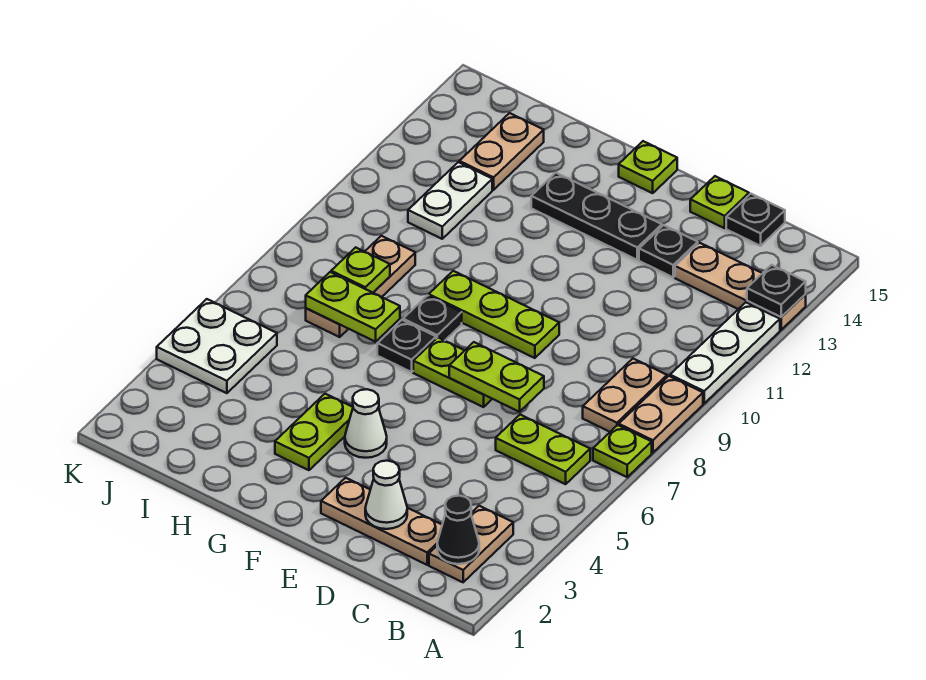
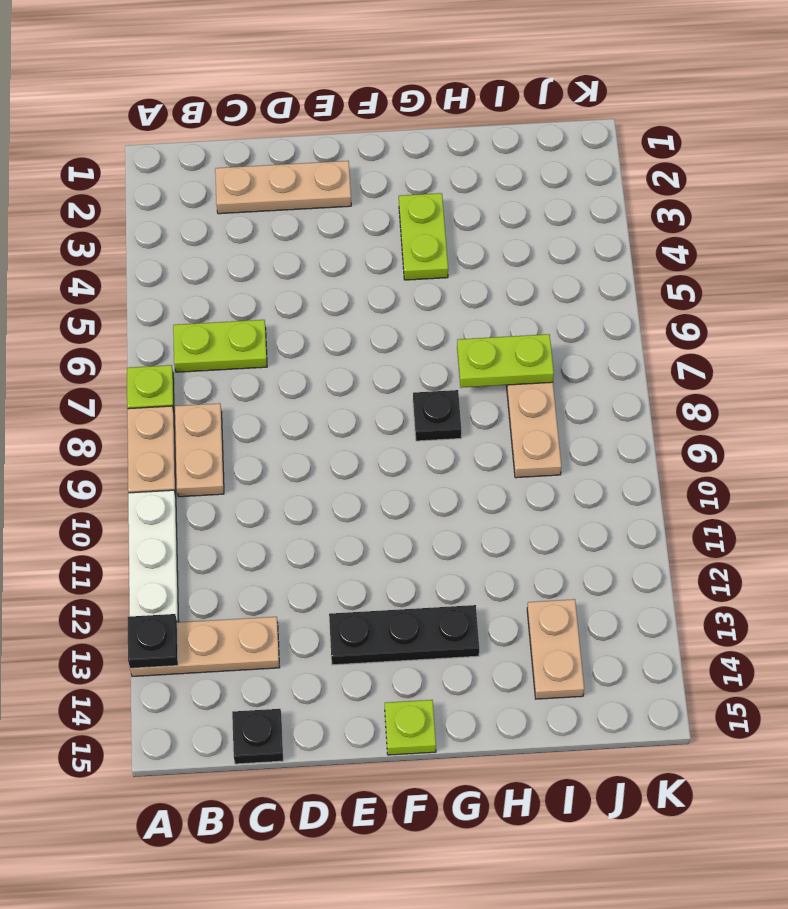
none -> tan 1x2 plate [429,506,513,582]
none -> black 1x1 plate [639,225,698,277]
none -> lime 1x1 plate [690,176,749,228]

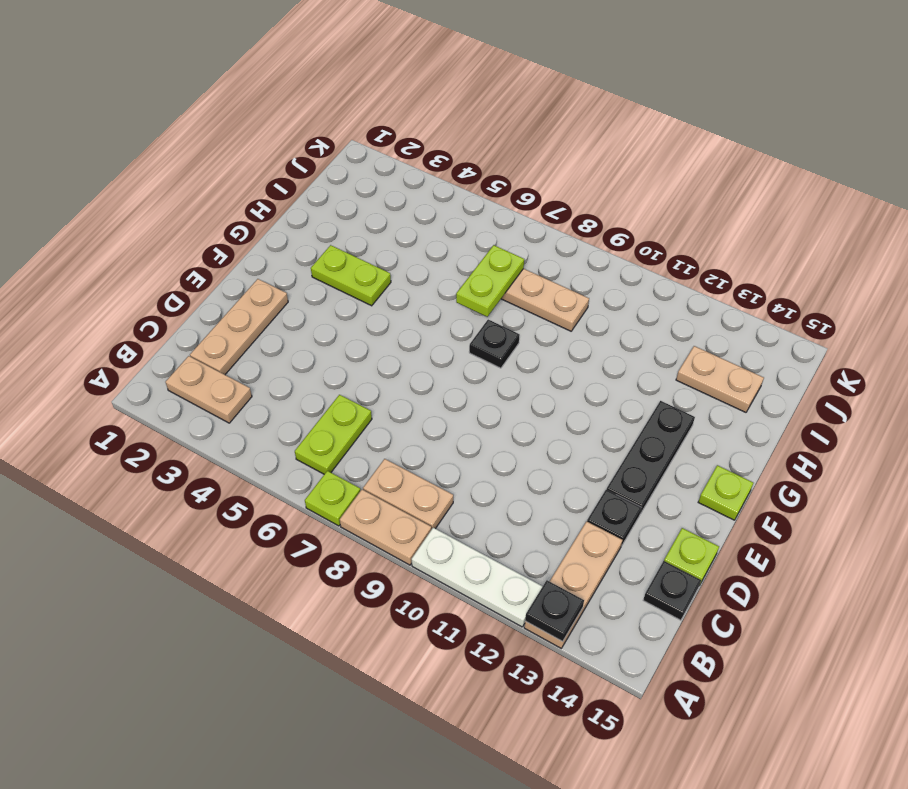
none -> lime 1x2 plate [413,338,492,407]
none -> lime 1x3 plate [429,271,559,358]
none -> white 1x1 cone [345,389,387,458]

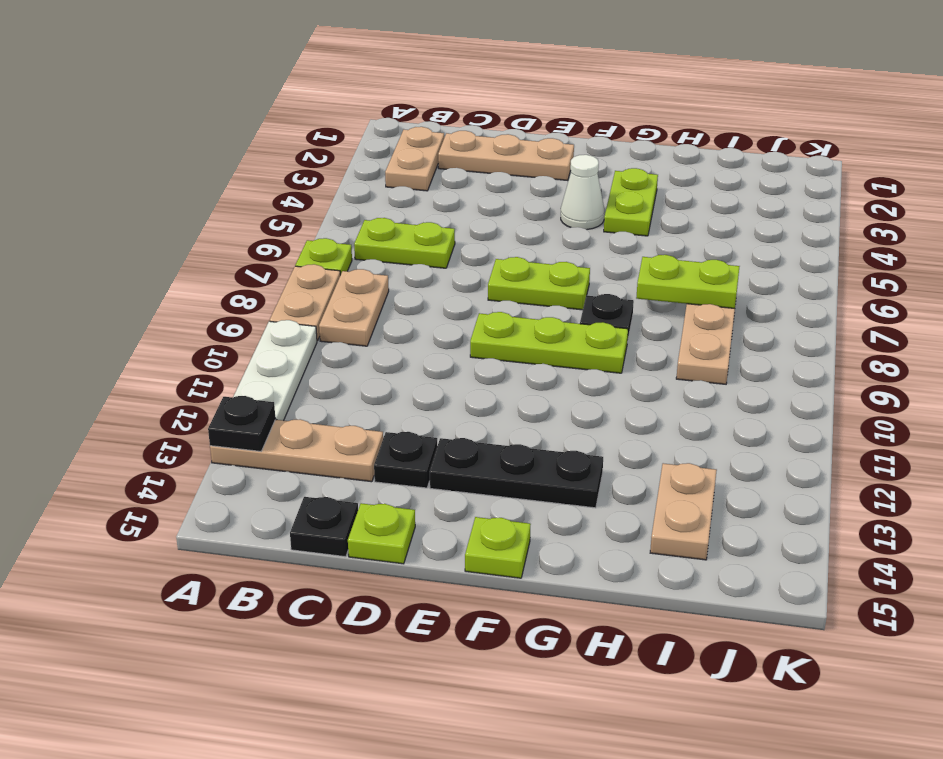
none -> black 1x1 plate [377,320,436,372]
none -> white 1x2 plate [408,162,492,239]
none -> white 2x2 plate [157,299,277,393]

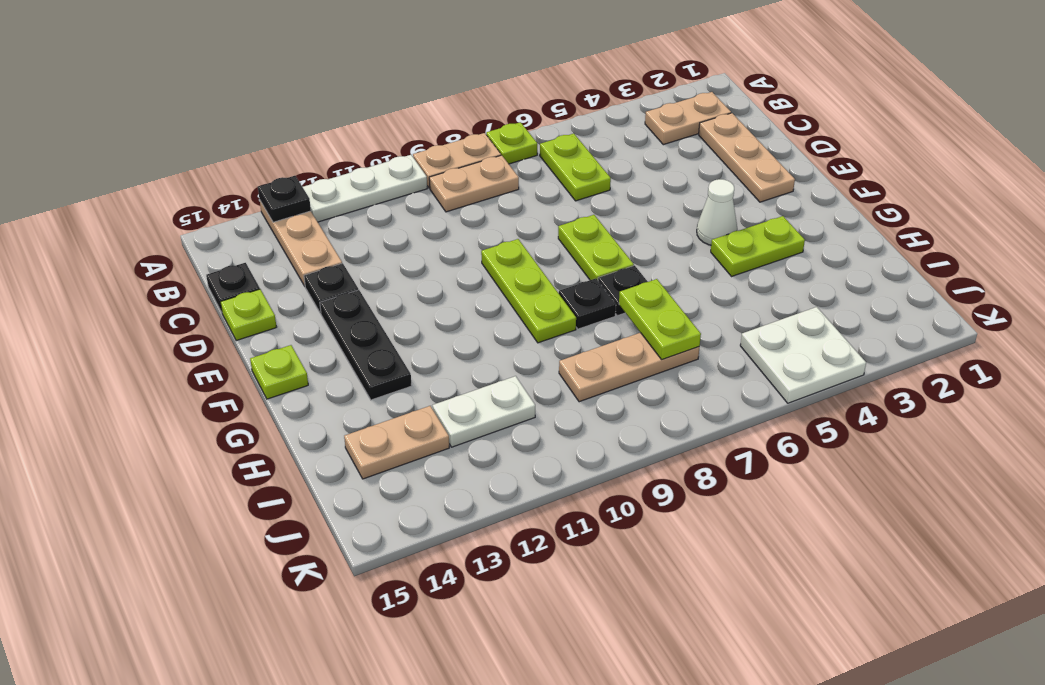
none -> black 1x1 cone [437,496,479,564]
none -> white 1x1 cone [365,461,407,529]
none -> lime 1x2 plate [449,342,544,412]

